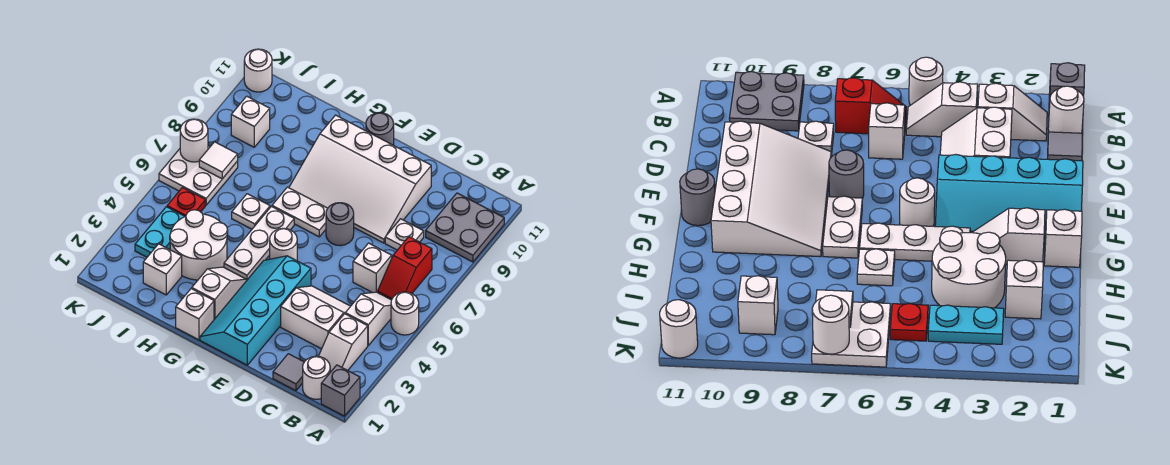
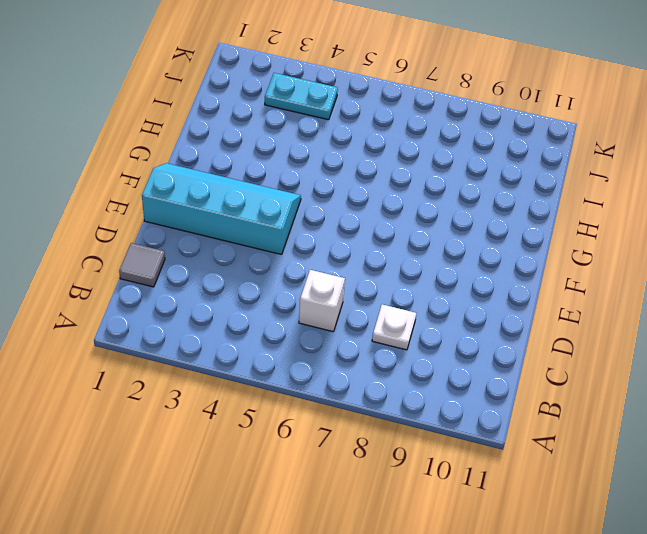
none -> grey 1x1 brick [321,365,360,416]
none -> white 1x1 round brick [391,292,419,335]
none -> grey 2x2 plate [426,193,504,262]
none -> white 1x1 round brick [303,356,330,399]

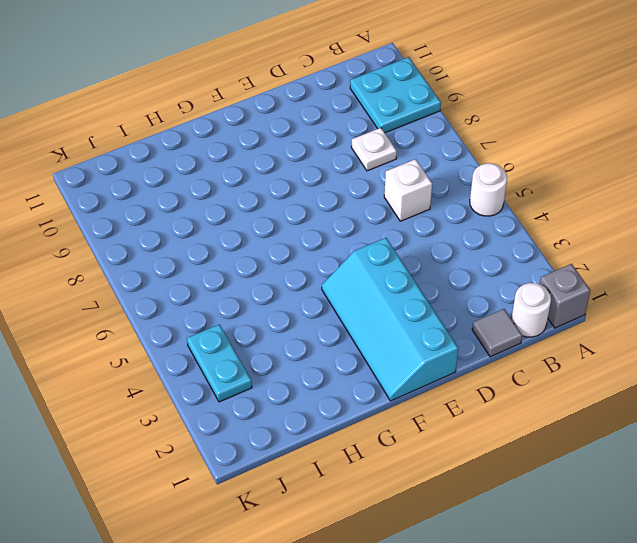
cyan 2x2 plate [350,57,441,133] -> grey 2x2 plate [426,193,504,262]
none -> white 1x2 slope [318,314,368,372]
none -> white 1x2 slope [345,292,391,345]
none -> red 1x2 slope [377,237,432,300]
none -> white 2x2 slope [281,286,350,349]

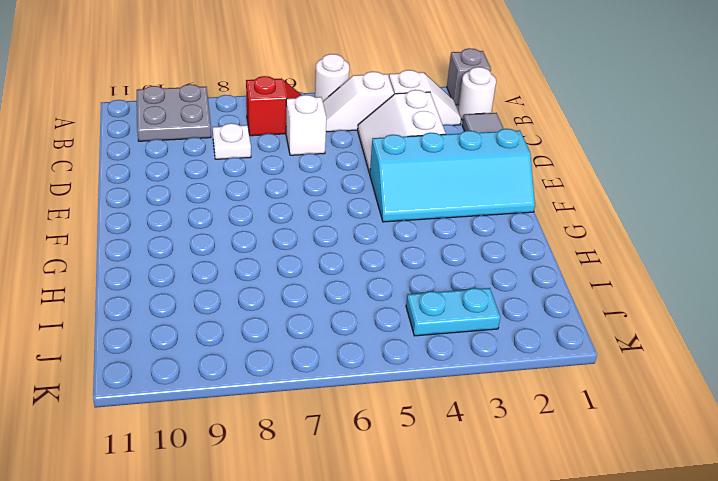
none -> white 3x4 slope [289,115,431,243]
none -> grey 1x1 round brick [326,203,354,246]
none -> white 1x1 round brick [270,228,297,261]
none -> white 1x2 plate [272,187,328,237]

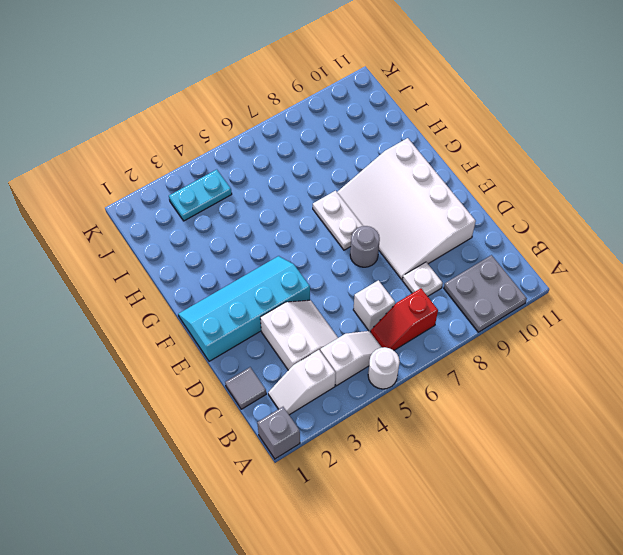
none -> white 1x1 round brick [303,356,330,399]
none -> white 1x1 round brick [270,228,297,261]
none -> grey 1x1 round brick [366,113,394,145]
none -> white 1x1 brick [176,289,214,340]

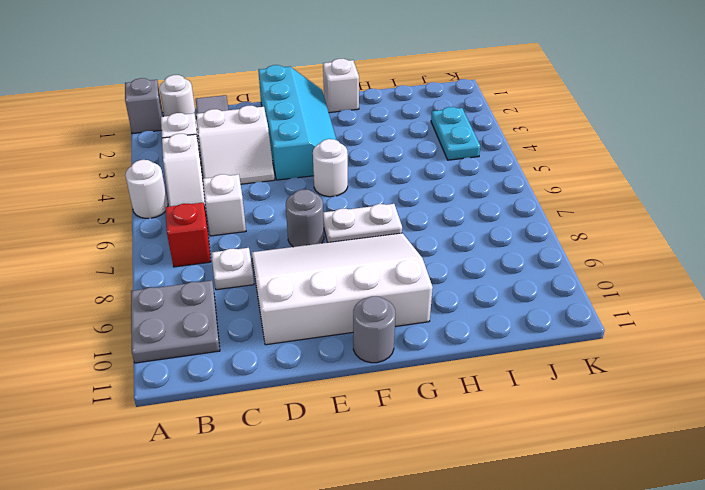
none -> white 1x2 slope [192,267,246,319]
none -> white 1x3 plate [224,206,294,281]
none -> white 2x2 round brick [170,210,228,280]
none -> white 1x1 plate [232,194,270,229]

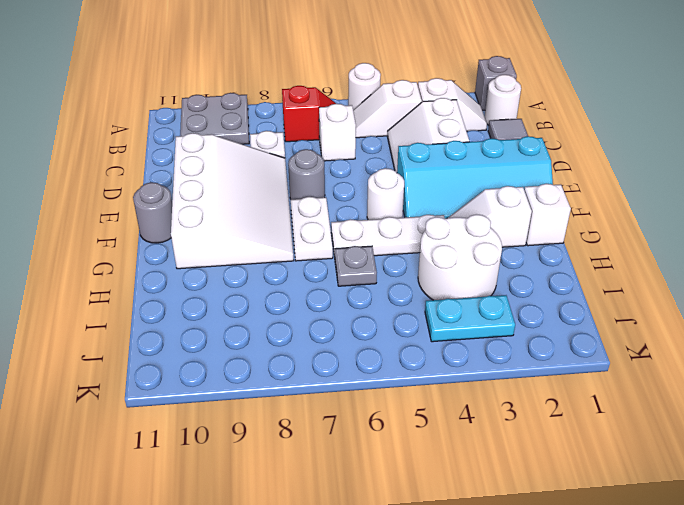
grey 1x1 plate [335,246,377,286] -> white 1x1 plate [232,194,270,229]
none -> white 1x1 brick [143,244,182,295]
none -> red 1x1 plate [167,188,205,216]
none -> white 2x2 plate [159,146,238,205]
none -> white 1x1 brick [231,96,270,147]

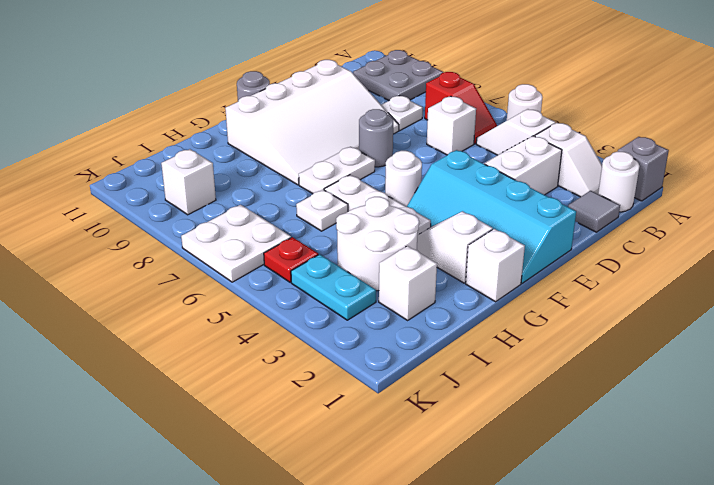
none -> white 1x1 round brick [244,49,272,92]
none -> white 1x1 tile [199,142,238,179]
none -> white 1x1 round brick [180,119,208,162]

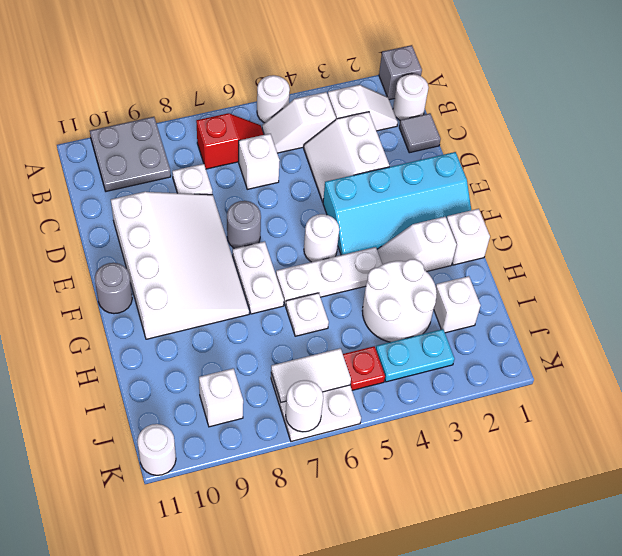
white 1x2 tile [271,348,351,402] -> white 1x1 tile [199,142,238,179]

